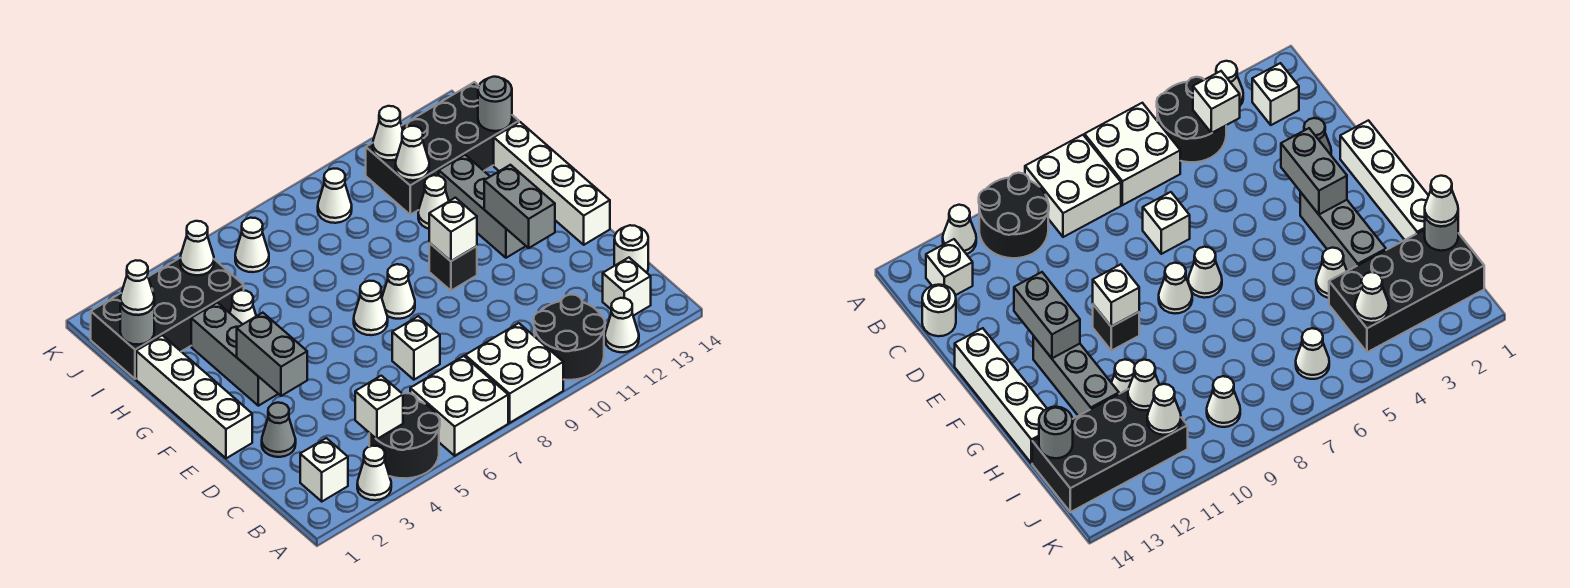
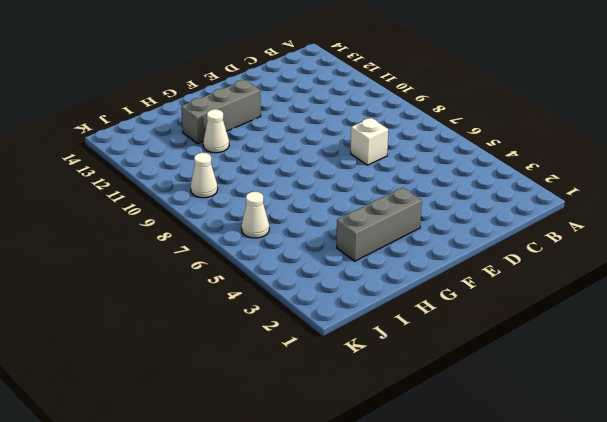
none -> white 1x1 cone [357,446,391,500]
none -> black 2x2 round brick [369,393,440,479]
none -> white 2x2 brick [410,356,508,456]
none -> white 2x2 brick [465,323,563,423]

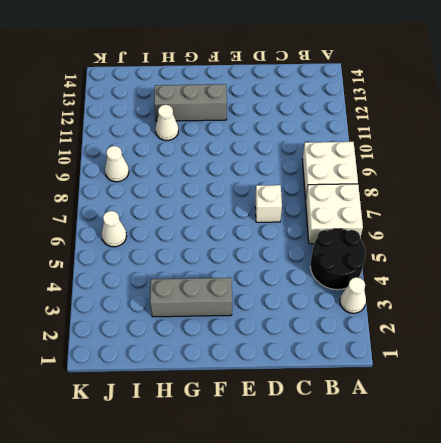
none -> black 2x2 round brick [534,295,605,380]
none -> white 1x1 cone [605,298,639,352]
none -> white 1x1 brick [300,438,348,501]
none -> white 1x1 brick [603,258,651,316]

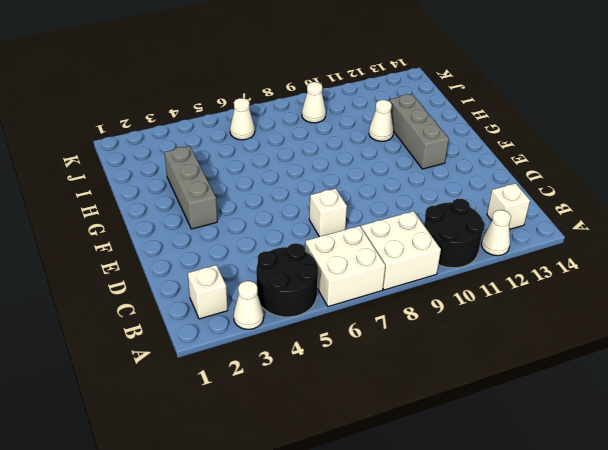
none -> white 1x1 round brick [614,225,648,273]
none -> grey 1x1 cone [262,403,296,457]
none -> white 1x4 brick [136,335,252,458]
none -> white 1x4 brick [494,122,610,245]

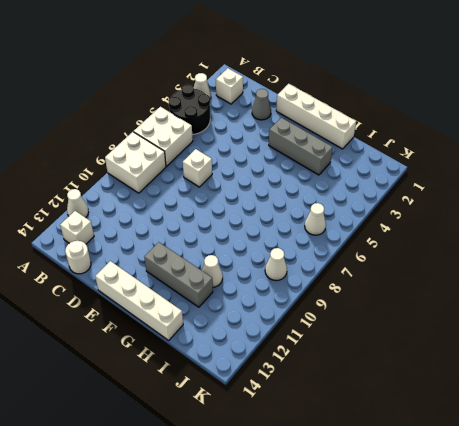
none -> black 2x2 round brick [534,295,605,380]
none -> white 1x1 cone [354,281,388,335]
none -> white 1x1 cone [382,264,415,319]
none -> black 1x1 brick [429,243,477,291]

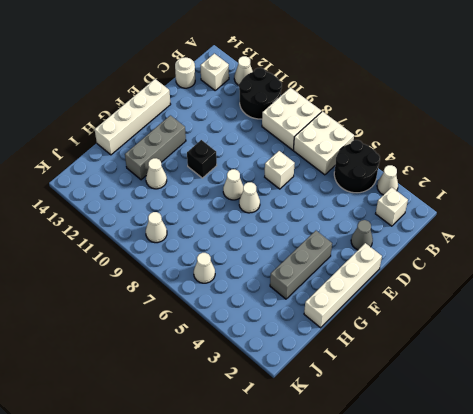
none -> white 1x1 cone [230,290,256,324]
none -> black 2x4 brick [91,258,244,379]
none -> black 2x4 brick [366,82,519,215]
none -> white 1x1 brick [355,376,403,439]

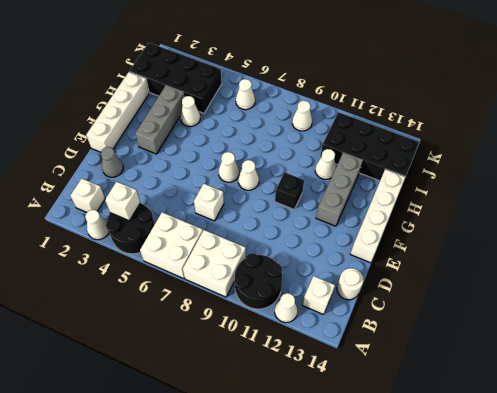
none -> grey 1x2 brick [237,313,307,396]
none -> grey 1x2 brick [484,165,555,248]
none -> white 1x1 brick [429,198,477,261]
none -> grey 1x1 round brick [120,304,154,345]

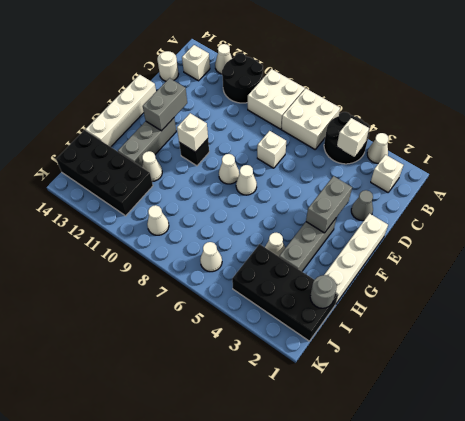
none -> white 1x1 cone [395,126,429,180]
none -> grey 1x1 round brick [478,77,512,131]
none -> white 1x1 cone [180,221,214,275]
none -> white 1x1 cone [373,106,403,160]

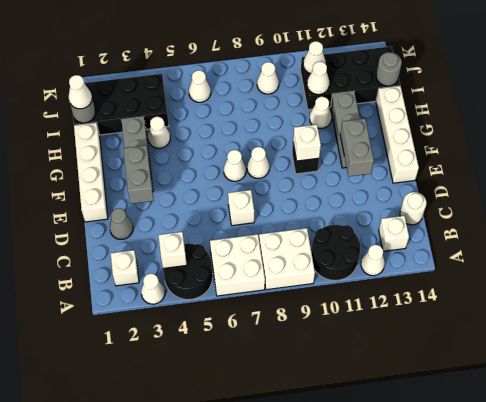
none -> white 1x1 cone [180,221,214,275]

